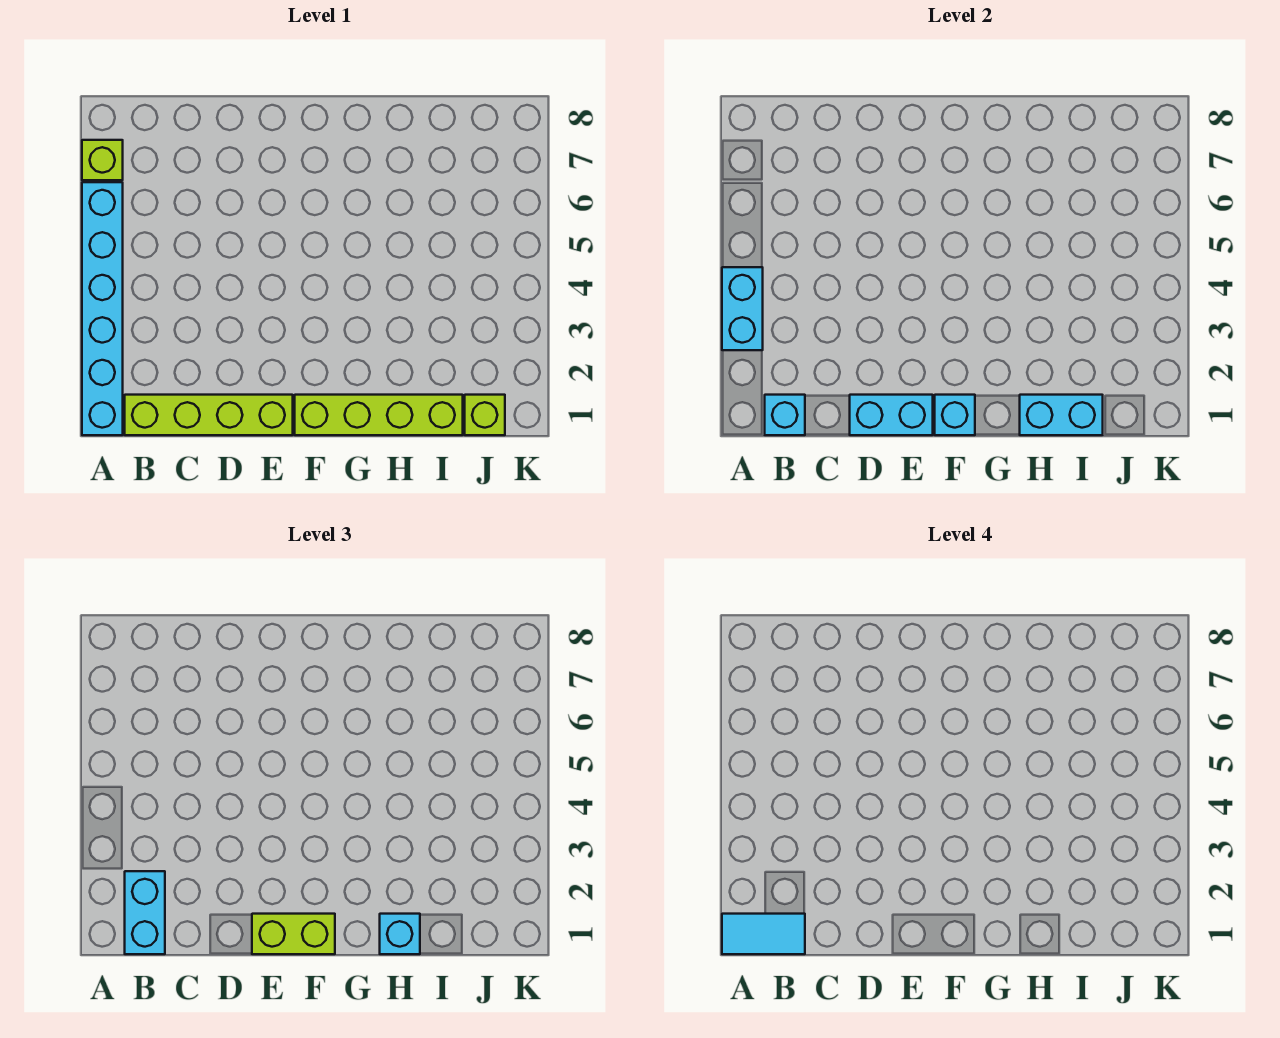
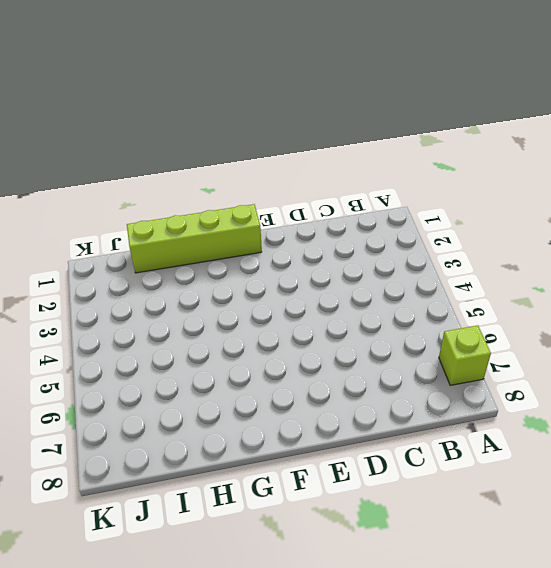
none -> cyan 1x6 brick [82,182,123,435]
none -> lime 1x4 brick [125,395,293,435]
none -> lime 1x1 brick [465,395,505,435]

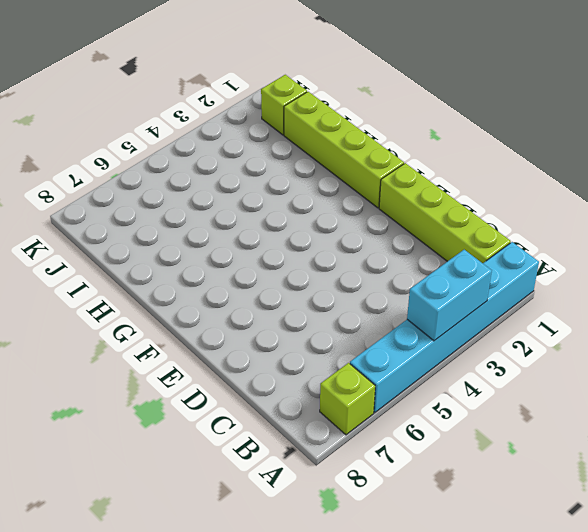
none -> cyan 1x1 brick [765,395,805,435]
none -> cyan 1x2 brick [850,395,933,435]
none -> cyan 1x1 brick [935,395,975,435]

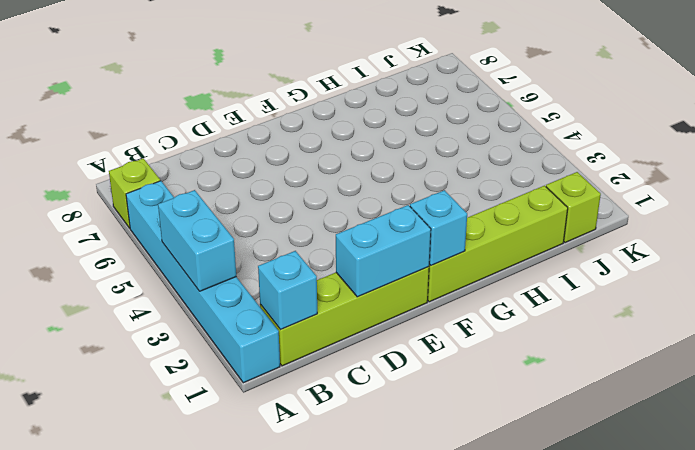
none -> cyan 1x2 brick [1020,395,1103,435]
none -> cyan 1x2 brick [125,871,165,954]
none -> lime 1x2 brick [252,914,335,954]

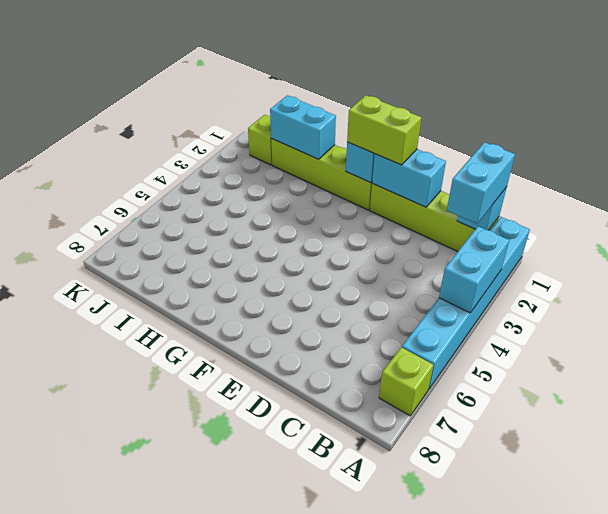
none -> cyan 1x1 brick [380,914,420,954]
none -> cyan 1x2 tile [722,914,805,954]

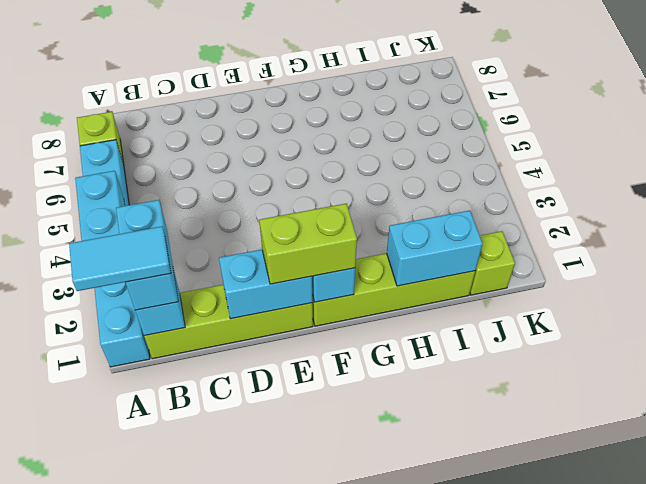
none -> cyan 1x1 brick [380,914,420,954]

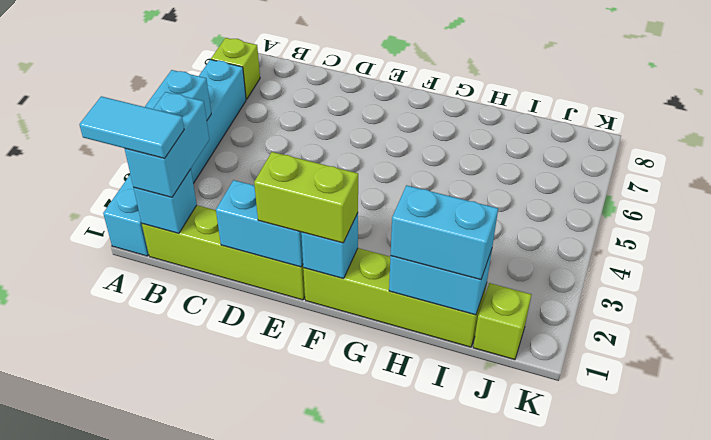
cyan 1x2 brick [391,185,498,280] -> cyan 1x1 brick [380,914,420,954]

